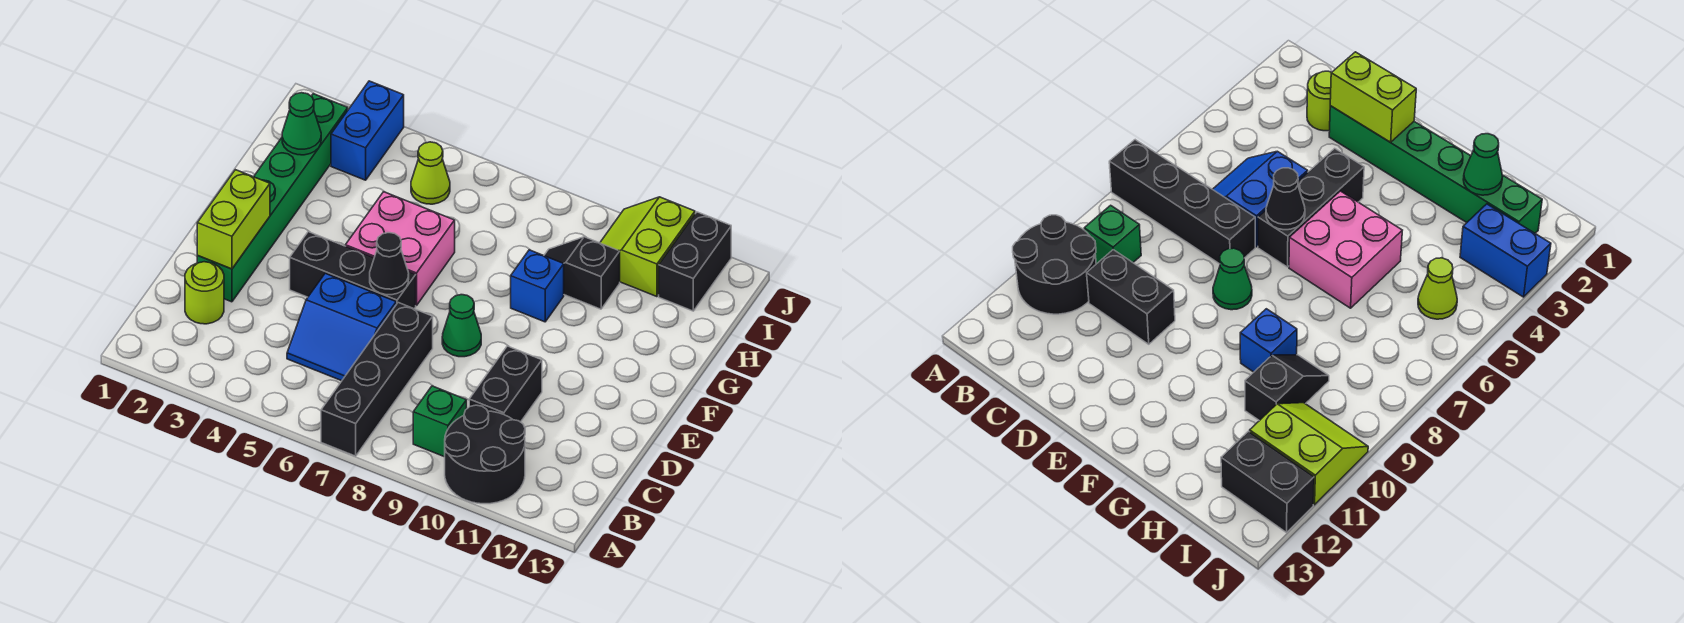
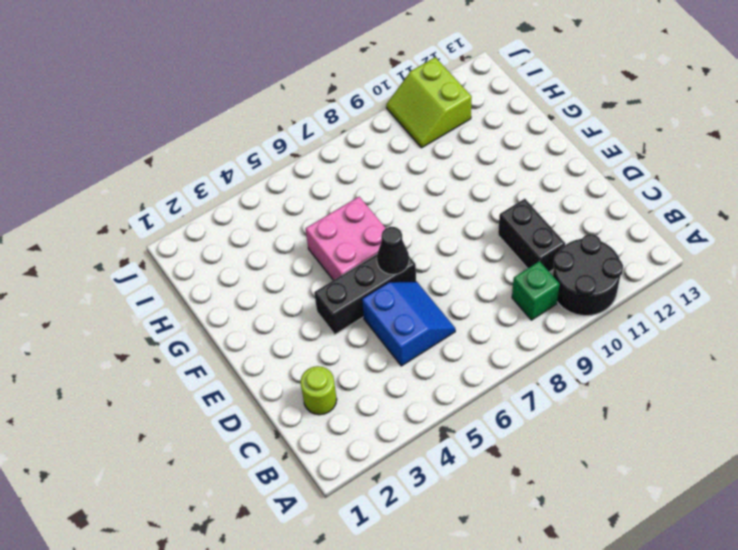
blue 2x2 slope [362,282,455,366] -> blue 2x2 slope turned to [287,273,396,381]
none -> black 1x4 brick [321,303,433,456]
none -> green 1x6 brick [197,94,348,302]
none -> green 1x1 cone [442,295,481,357]

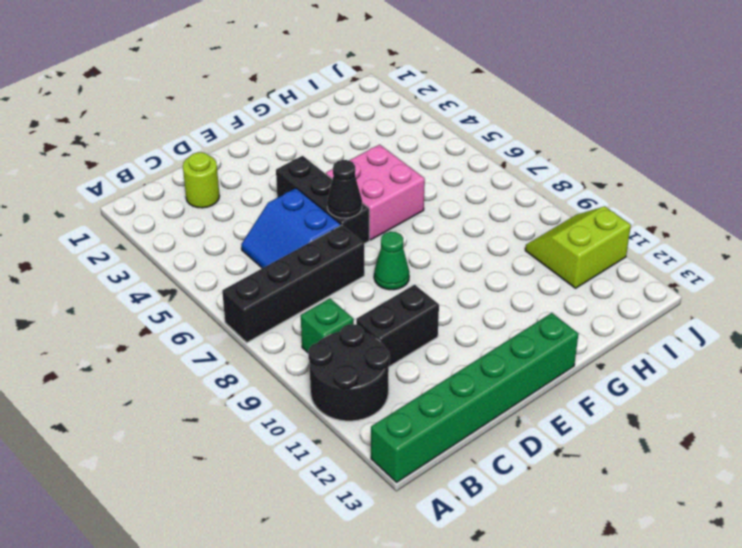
green 1x6 brick [371,313,578,482] -> green 1x6 brick moved to [197,94,348,302]
none -> blue 1x1 brick [511,250,564,322]
none -> black 1x2 slope [544,237,620,309]
none -> blue 1x2 brick [331,81,404,180]

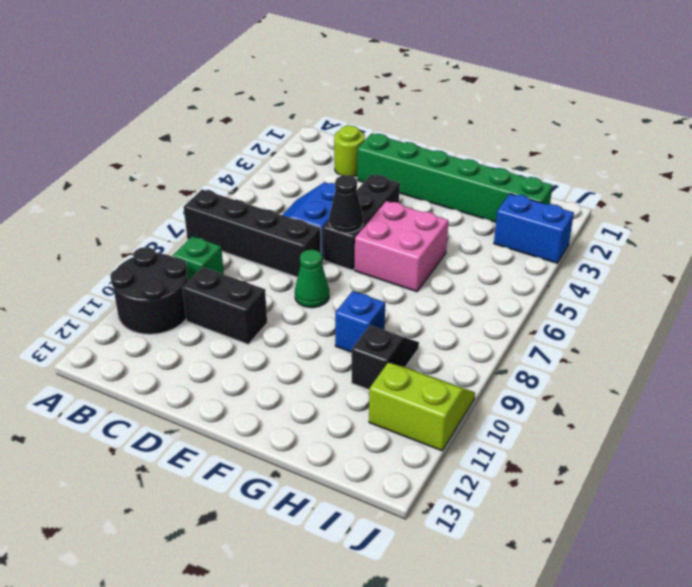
none -> lime 1x1 cone [411,142,450,204]
none -> black 1x2 brick [659,212,731,311]
none -> lime 1x2 brick [197,170,270,269]

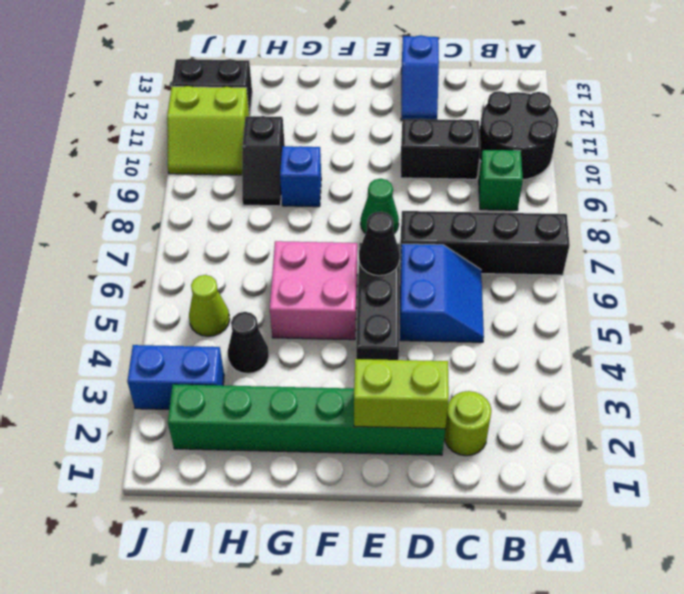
blue 1x2 slope [401,35,439,121] -> none
black 1x1 cone [228,312,269,374] -> none
none -> green 1x1 cone [282,93,321,155]

